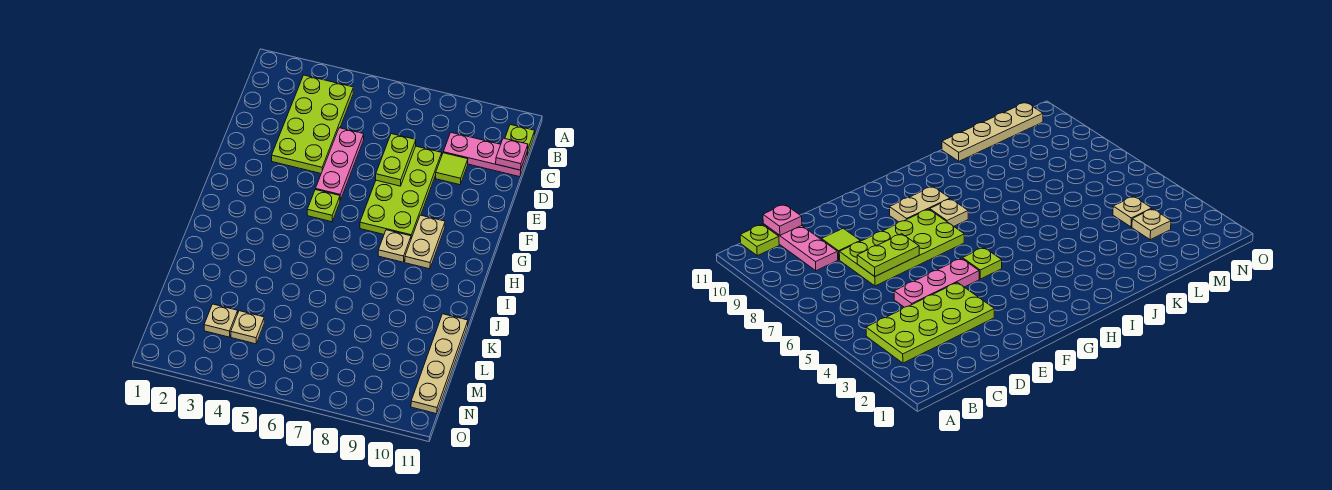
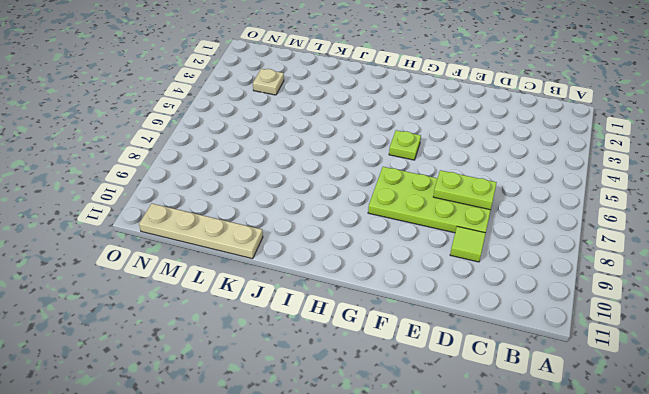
none -> lime 2x4 plate [272,75,353,173]
none -> lime 1x1 plate [505,125,535,156]
none -> pink 1x3 plate [443,133,527,177]

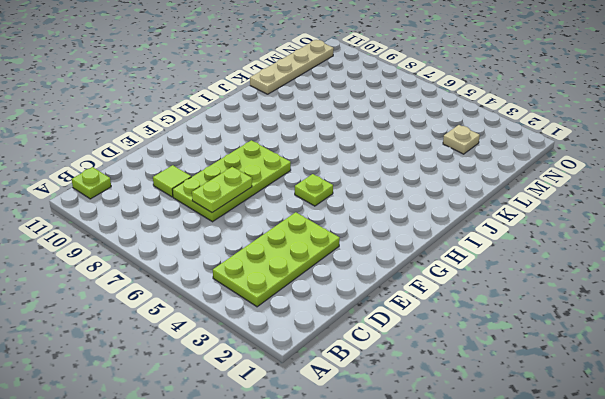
none -> pink 1x3 plate [443,133,527,177]
none -> pink 1x3 plate [316,128,364,200]
none -> tan 1x2 plate [405,215,445,269]

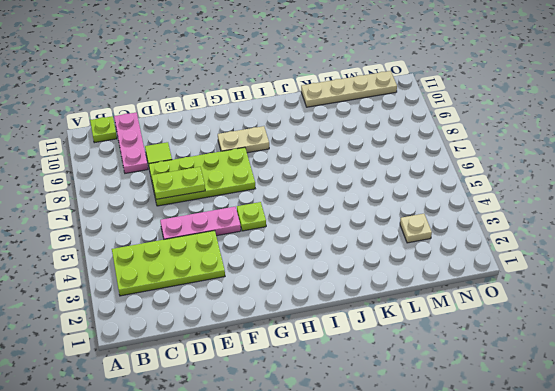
none -> tan 1x1 plate [378,230,411,262]
none -> tan 1x1 plate [231,311,264,344]
none -> pink 1x1 plate [496,138,528,170]

